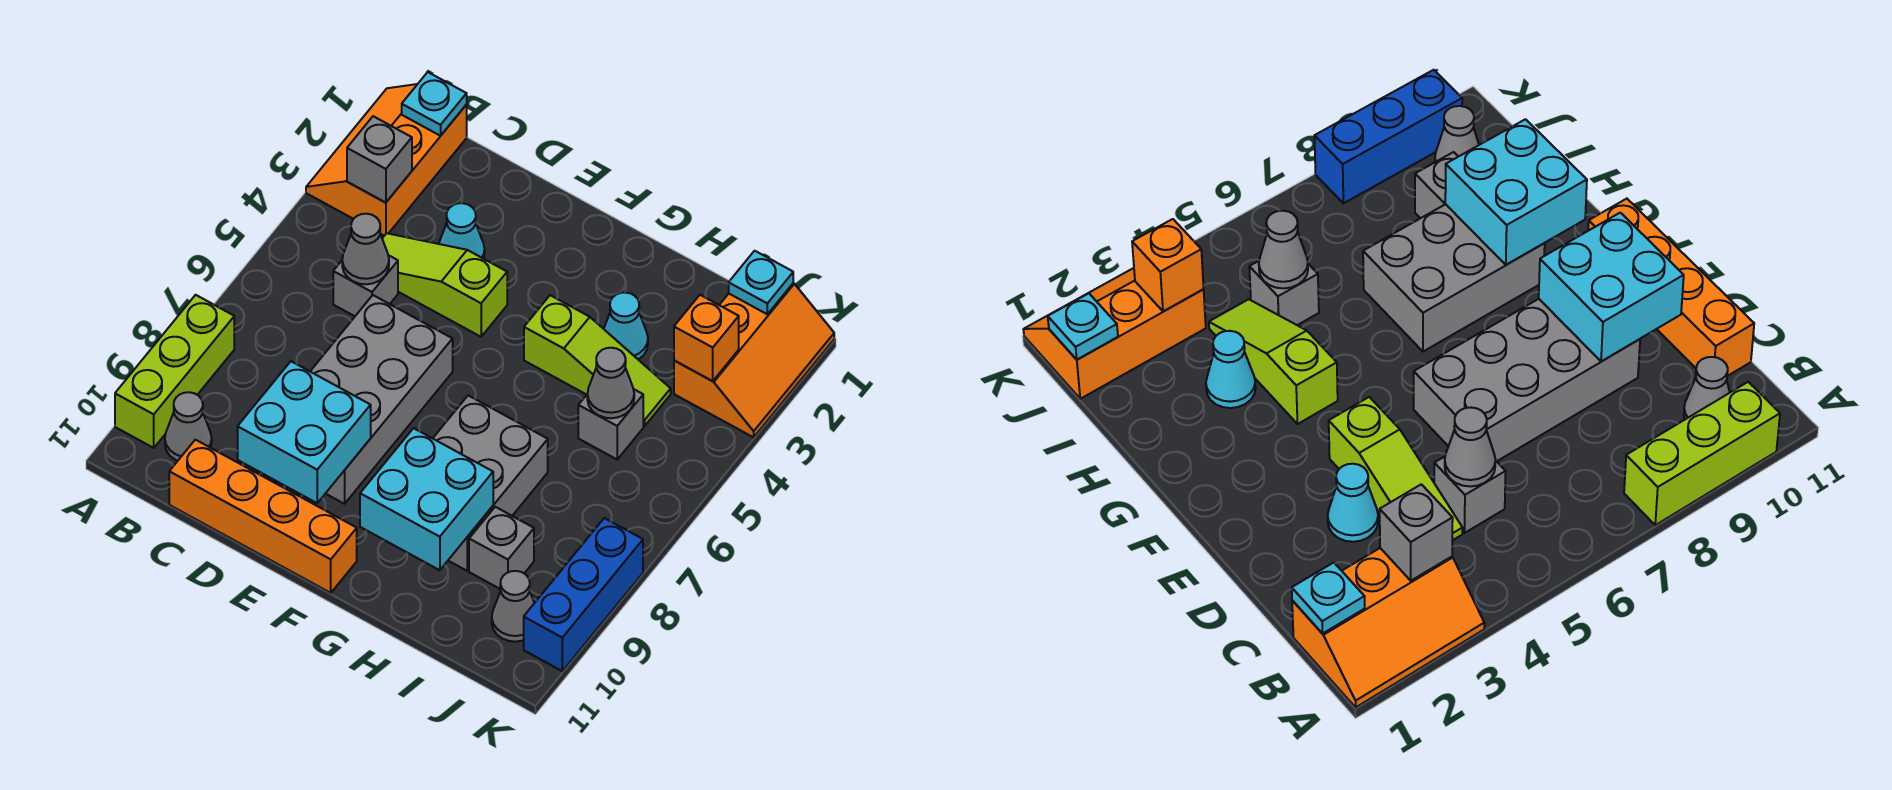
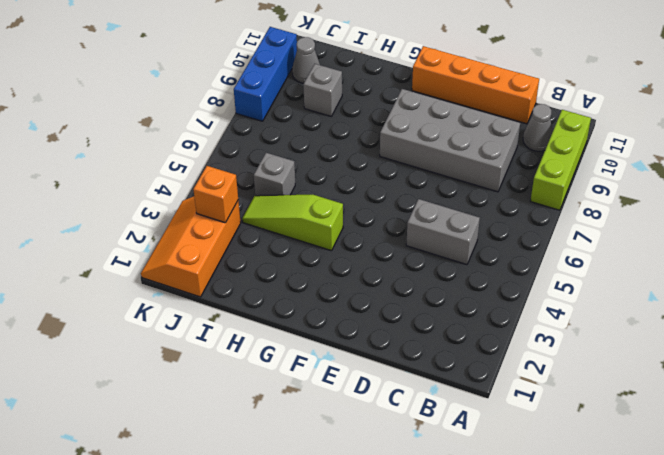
grey 1x2 brick [406,199,480,265] -> grey 1x1 brick [333,255,398,316]
grey 2x4 brick [380,89,520,192] -> grey 2x4 brick turned to [310,295,453,504]
none -> orange 2x3 slope [306,84,467,236]
none -> lime 1x3 slope [382,233,507,337]
none -> cyan 1x1 cone [439,203,485,259]

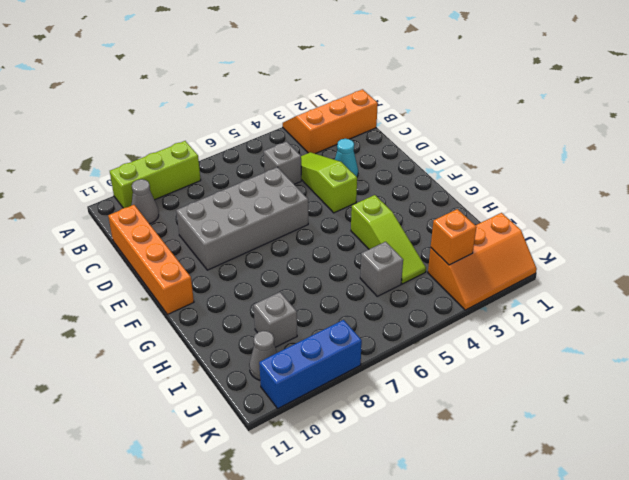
none -> grey 2x3 brick [433,395,548,571]
none -> cyan 1x1 cone [604,293,648,359]
none -> cyan 1x1 plate [402,72,467,136]

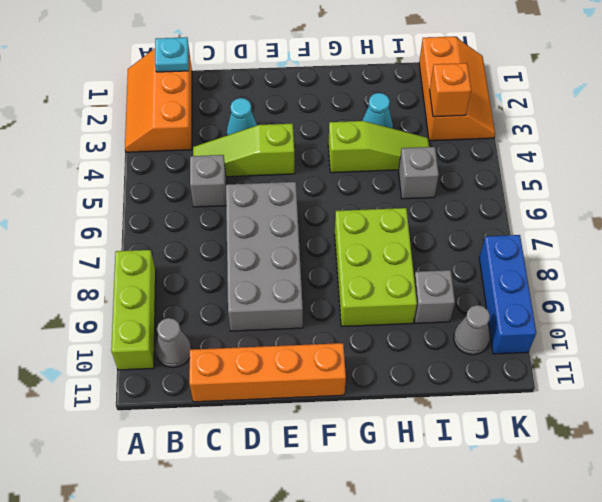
lime 2x3 brick [335,208,417,326] -> grey 2x3 brick [433,395,548,571]
none -> grey 1x1 brick [347,116,412,203]
none -> grey 1x1 cone [342,214,389,284]
none -> cyan 2x2 brick [238,361,371,503]

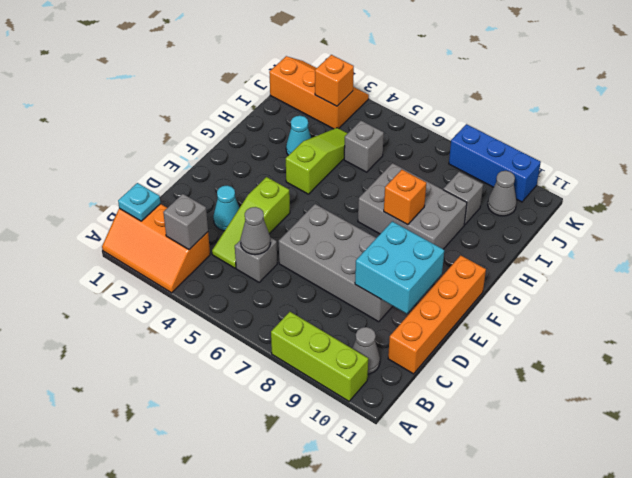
orange 1x1 brick [384,170,426,225] -> none
none -> cyan 2x2 brick [360,428,493,570]
none -> grey 1x1 cone [587,348,634,418]
none -> cyan 1x1 plate [729,251,793,314]

